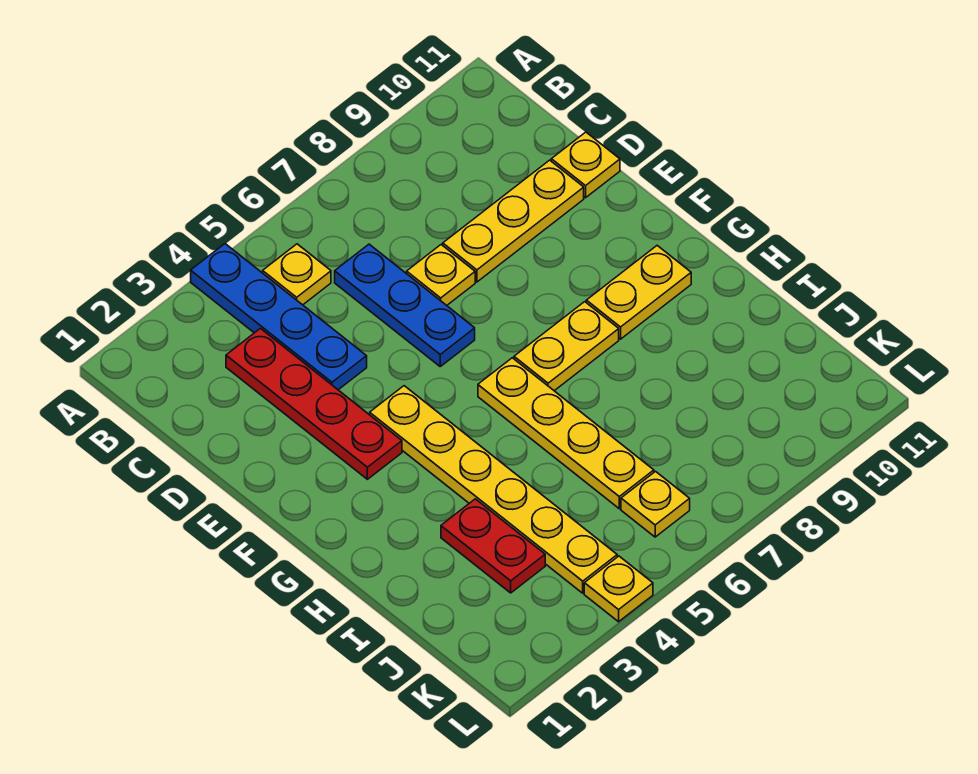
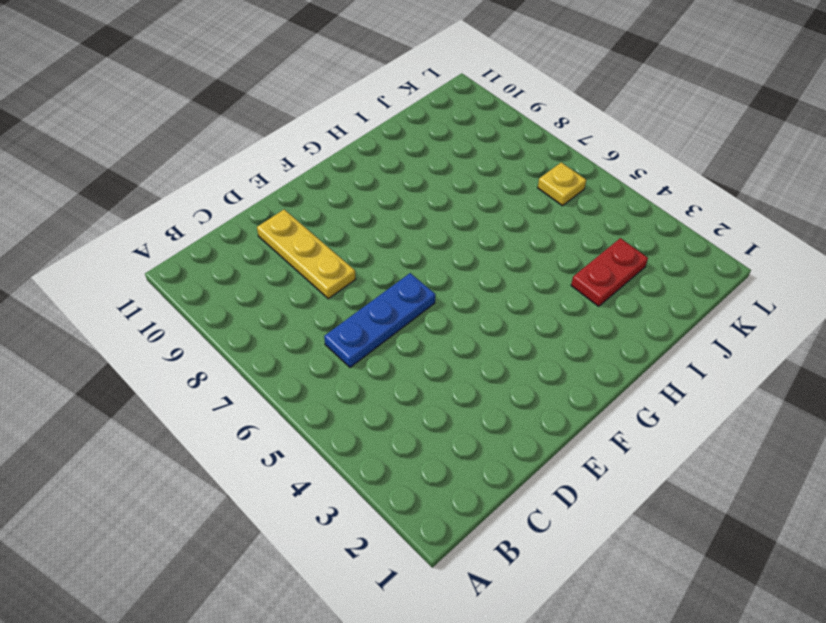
none -> blue 1x4 plate [191,244,367,390]
none -> yellow 1x1 plate [263,244,331,305]
none -> red 1x4 plate [226,329,402,479]

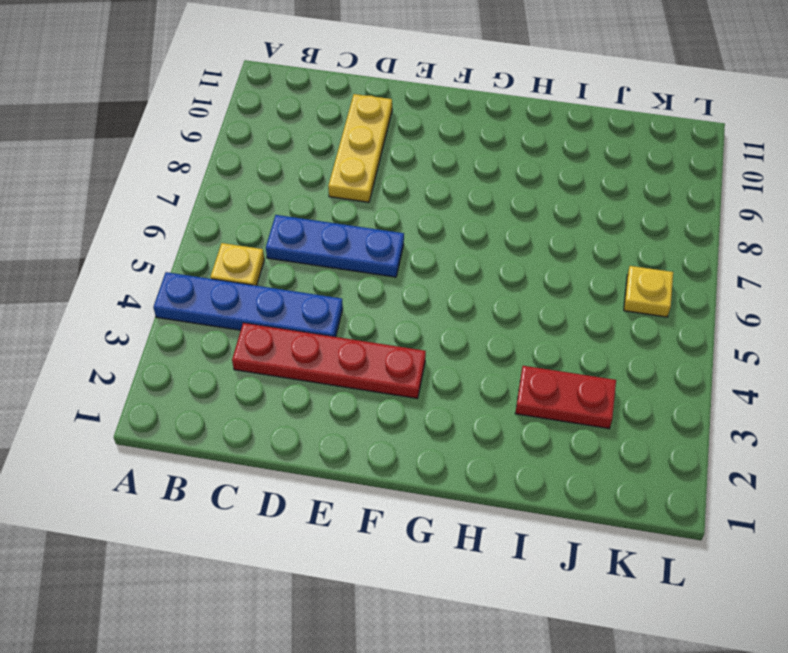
none -> yellow 1x1 plate [407,245,475,305]
none -> yellow 1x1 plate [551,132,620,198]
none -> yellow 1x6 plate [370,386,617,593]

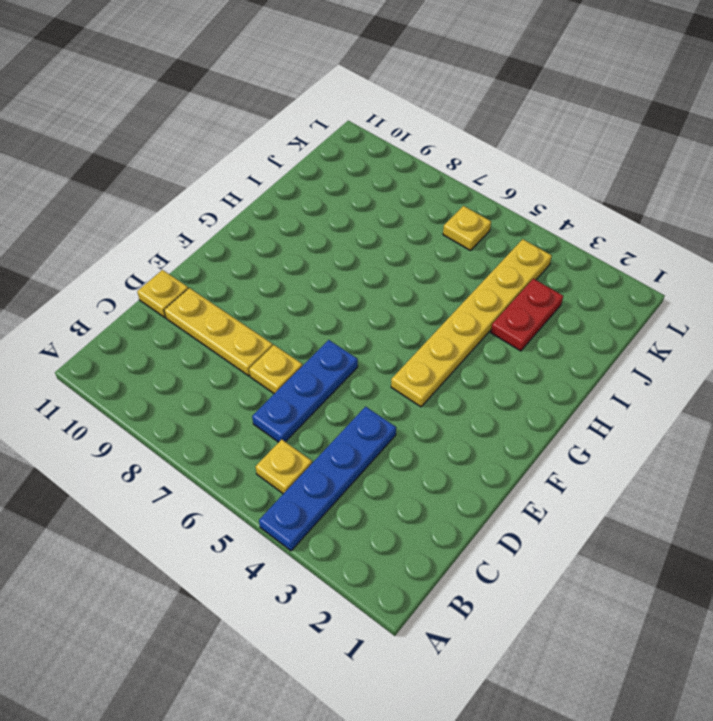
none -> red 1x4 plate [226,329,402,479]
none -> yellow 1x4 plate [478,358,654,509]
none -> yellow 1x2 plate [514,302,619,391]

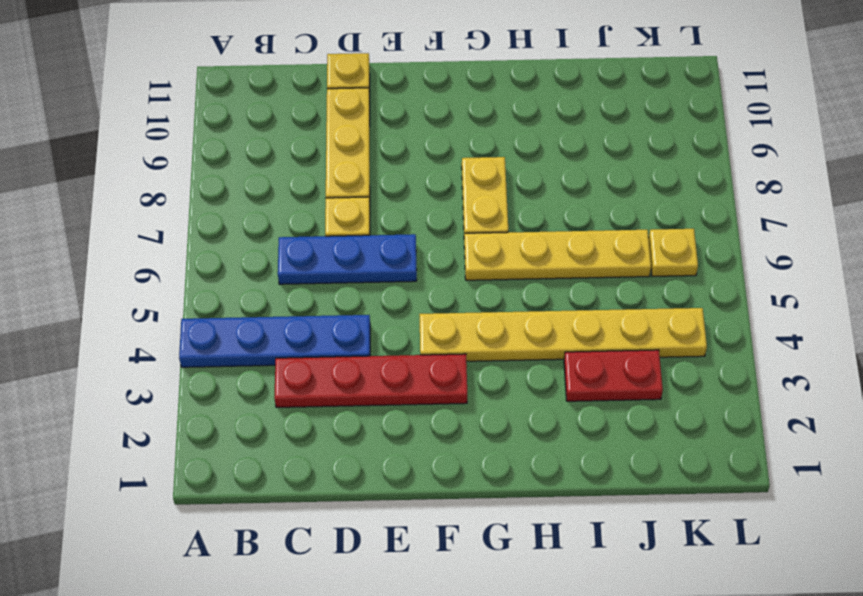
none -> yellow 1x1 plate [263,244,331,305]
none -> yellow 1x2 plate [586,246,691,339]
none -> yellow 1x1 plate [584,556,653,622]

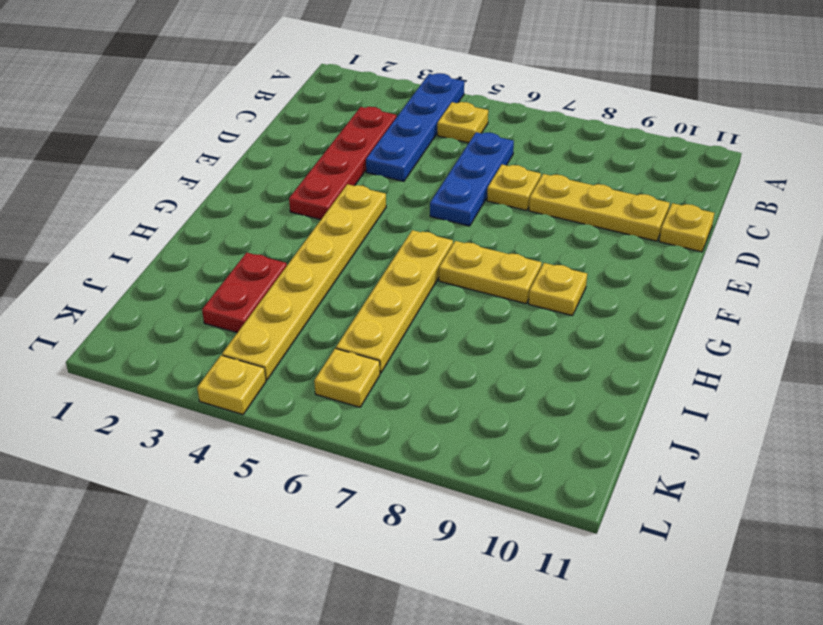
yellow 1x1 plate [529,263,587,315] -> yellow 1x2 plate [586,246,691,339]

